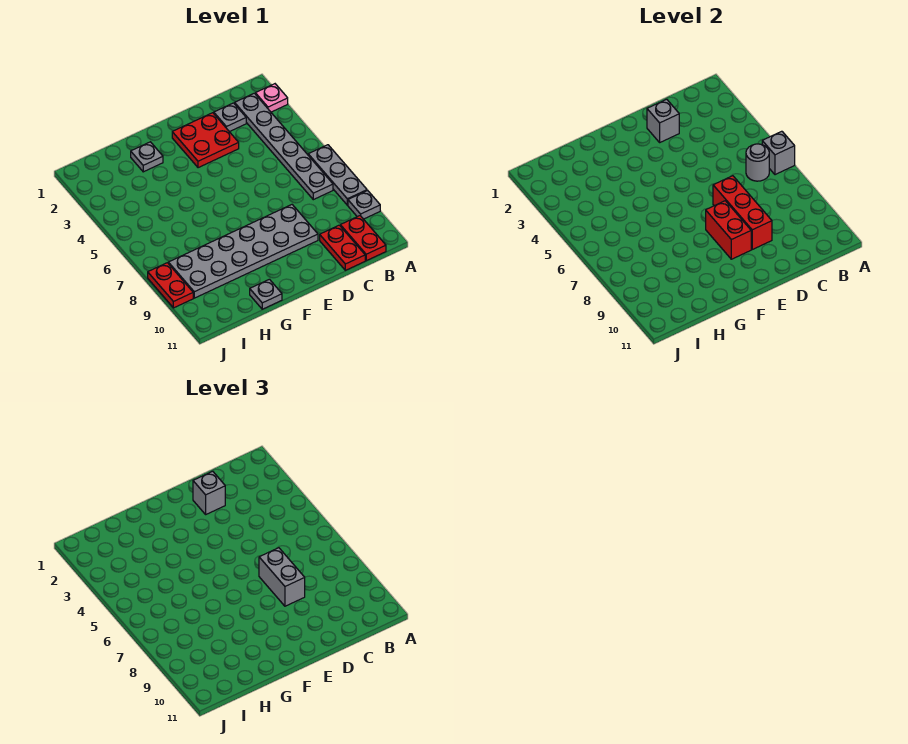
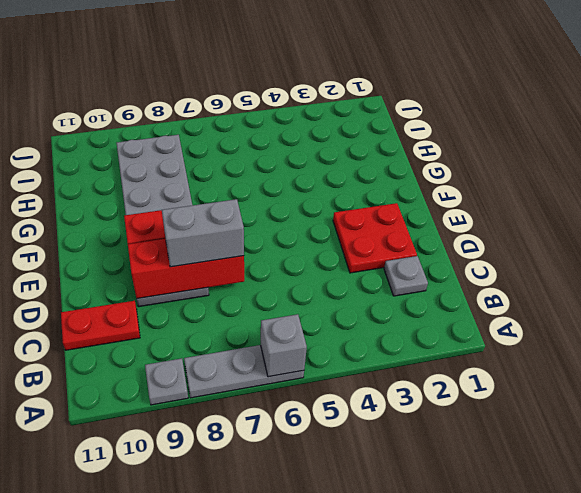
none -> pink 1x1 plate [255,84,288,112]
none -> grey 1x6 plate [235,93,333,200]
none -> red 1x2 plate [340,216,386,261]

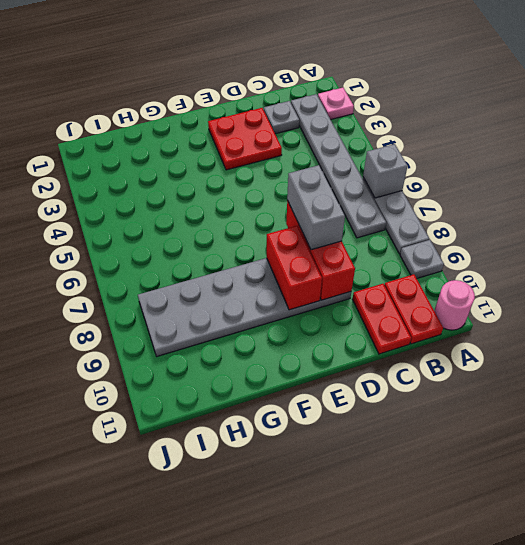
pink 1x1 round brick [434,280,475,330] -> none
none -> grey 1x1 plate [131,142,163,172]
none -> grey 1x1 plate [250,279,282,309]
none -> red 1x2 plate [148,263,193,308]

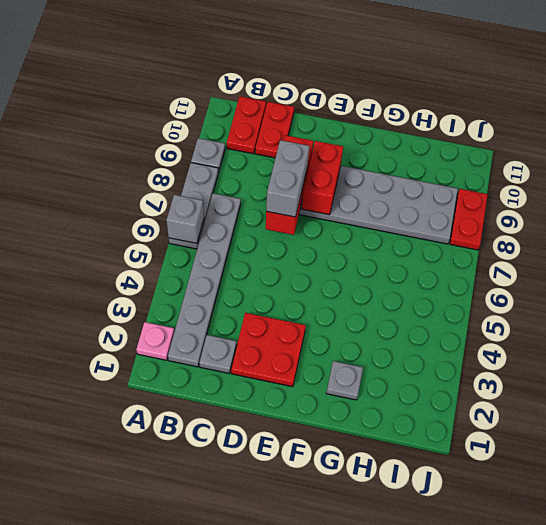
none -> grey 1x1 plate [250,279,282,309]
none -> grey 1x1 round brick [746,144,769,181]
none -> grey 1x1 brick [647,99,679,142]

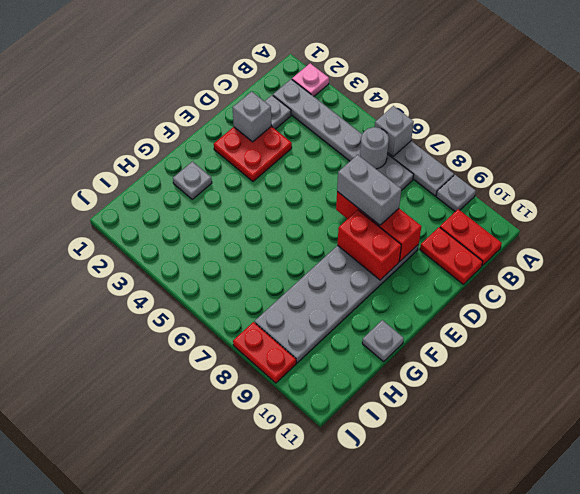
none -> grey 1x1 brick [193,471,225,514]

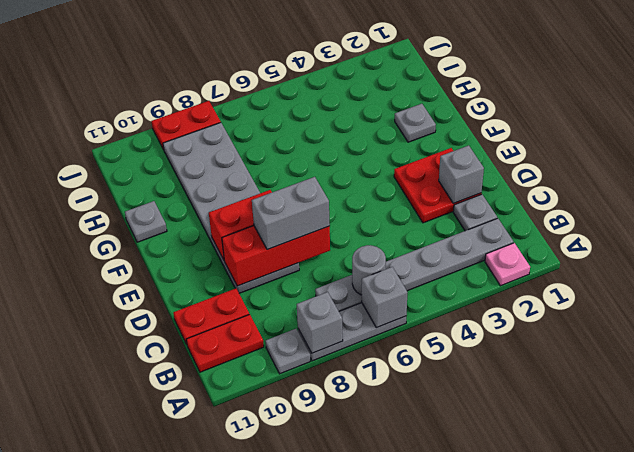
grey 1x1 brick [297,292,343,353] -> grey 1x1 brick moved to [193,471,225,514]

